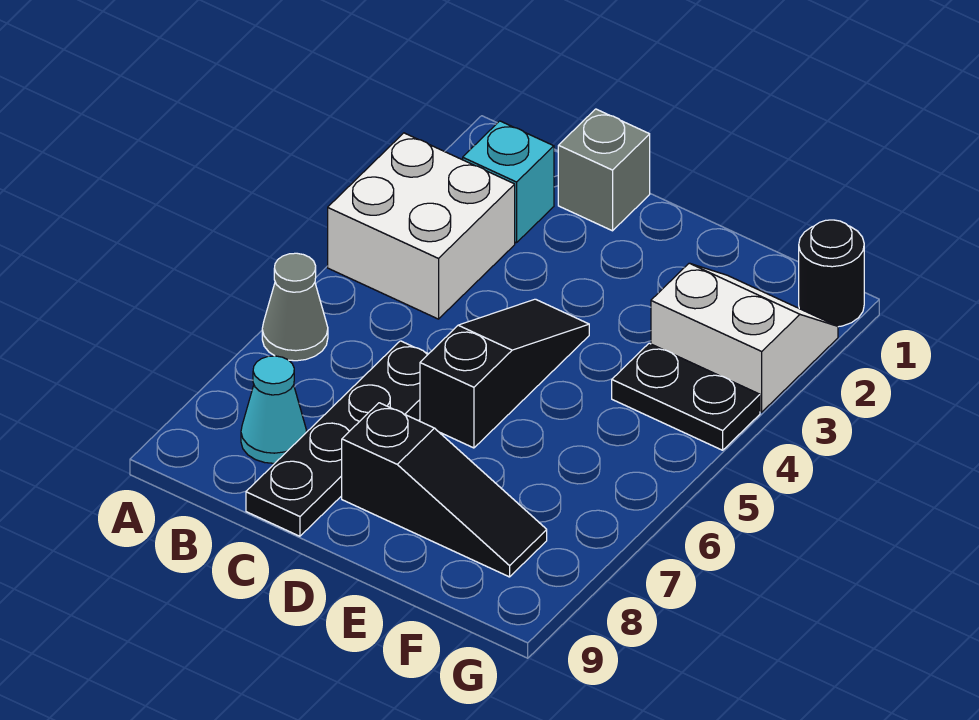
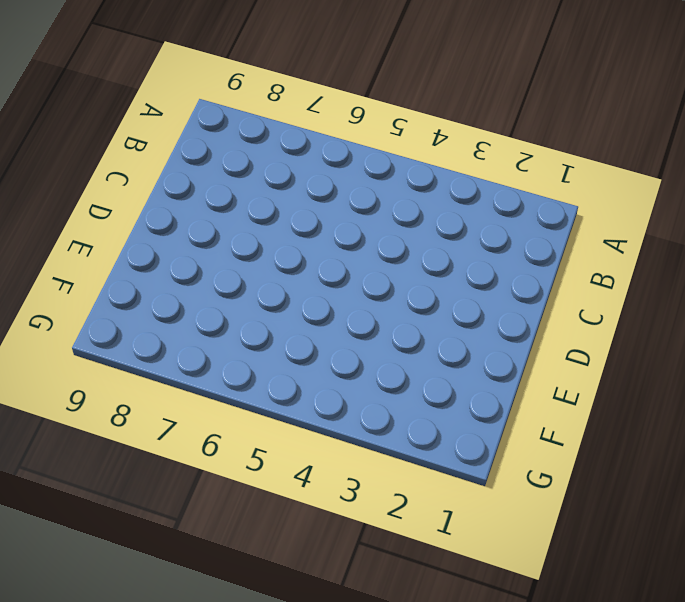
none -> white 2x2 brick [328,133,515,319]
none -> grey 1x1 cone [262,253,328,361]

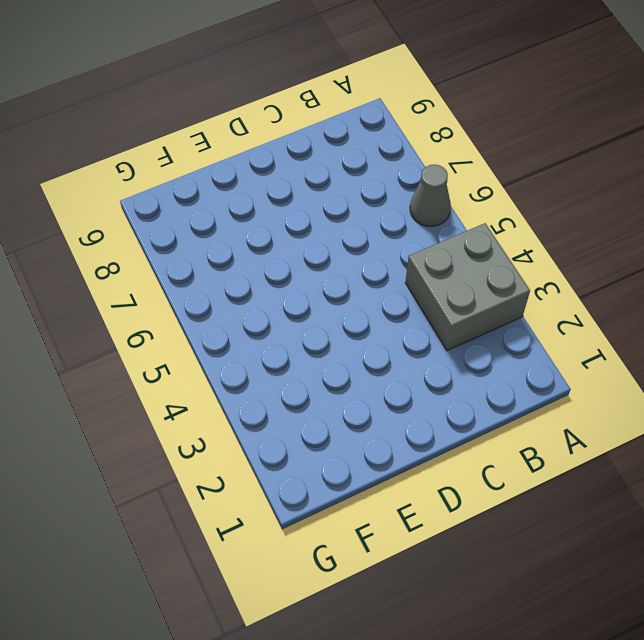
grey 2x2 brick [405,223,530,351] -> white 2x2 brick [328,133,515,319]
none -> cyan 1x1 brick [463,121,554,243]
none -> cyan 1x1 cone [241,356,307,463]

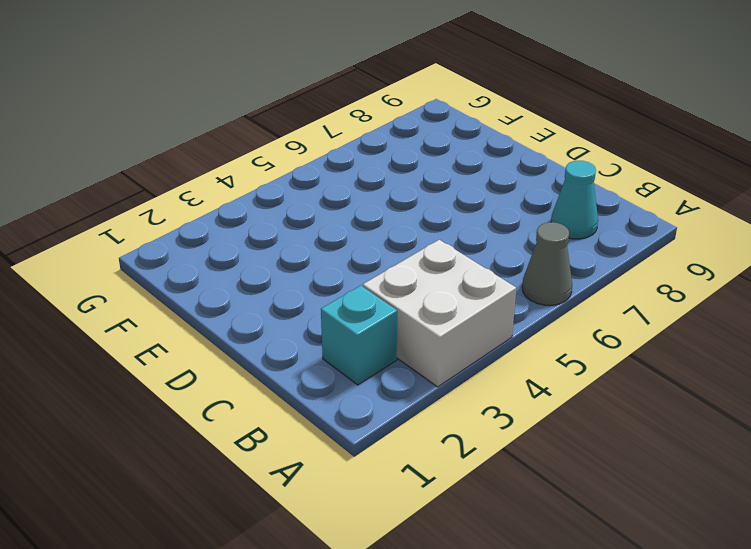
none -> grey 1x1 brick [558,109,650,231]
none -> black 1x4 plate [246,341,428,536]

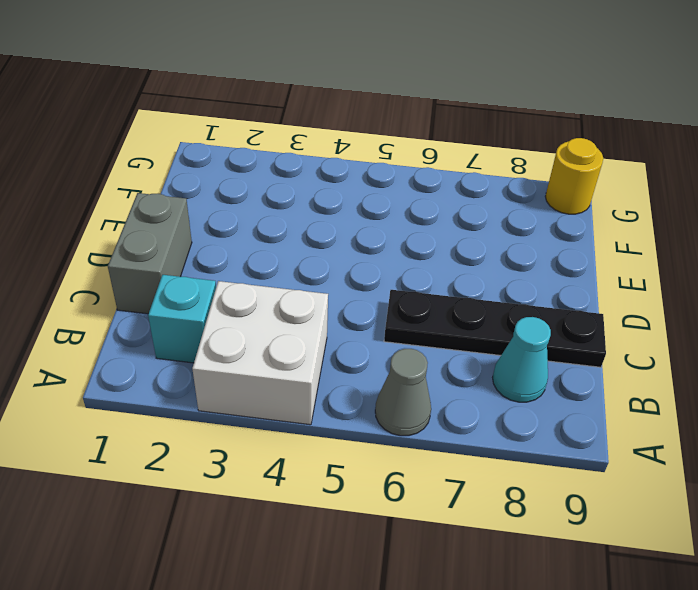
grey 1x2 brick [108,193,192,314] -> grey 1x1 brick [558,109,650,231]
yellow 1x1 round brick [545,138,603,214] -> none
none -> black 1x3 slope [420,299,589,448]
none -> black 1x3 slope [342,403,547,577]

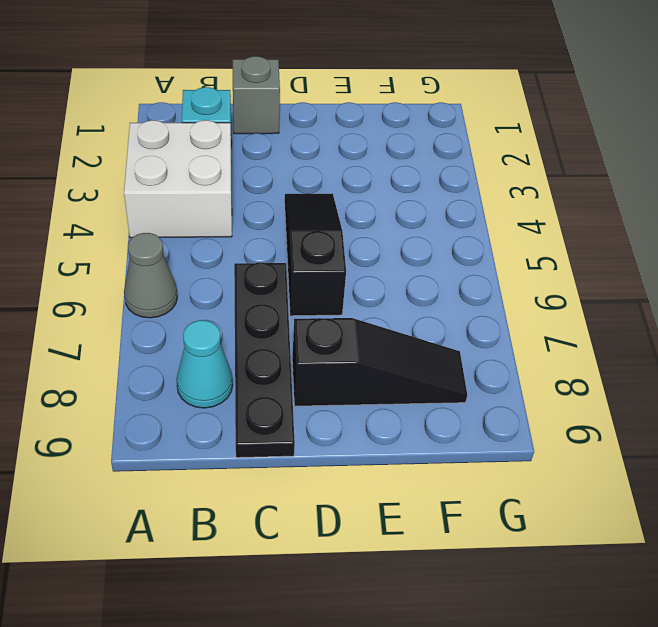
none -> white 2x2 slope [651,263,838,412]
none -> black 1x2 plate [612,343,760,450]

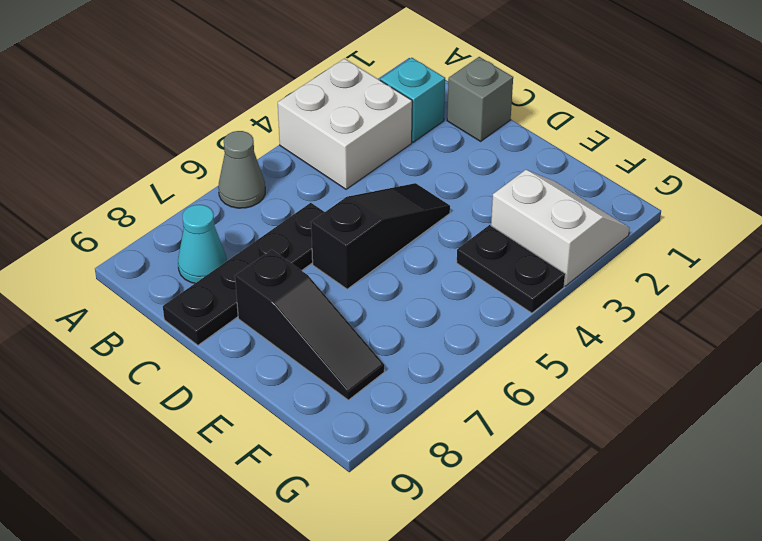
none -> black 1x1 round brick [799,220,864,327]

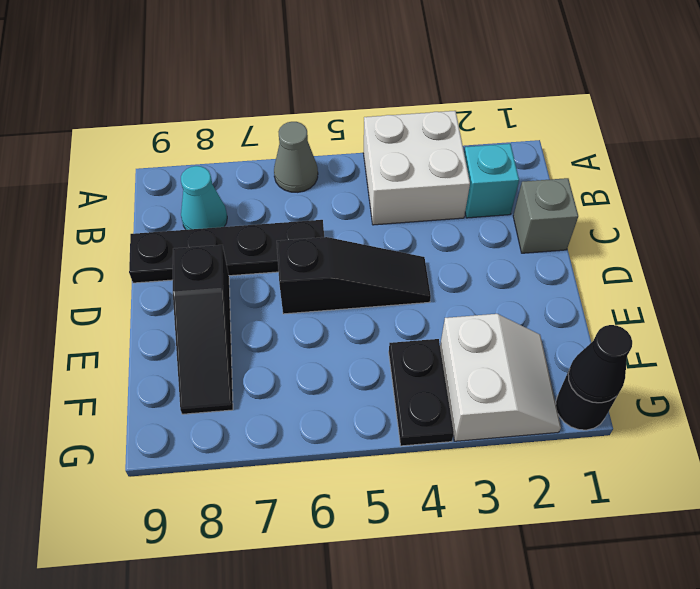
black 1x1 cone [568,325,632,403] -> none

